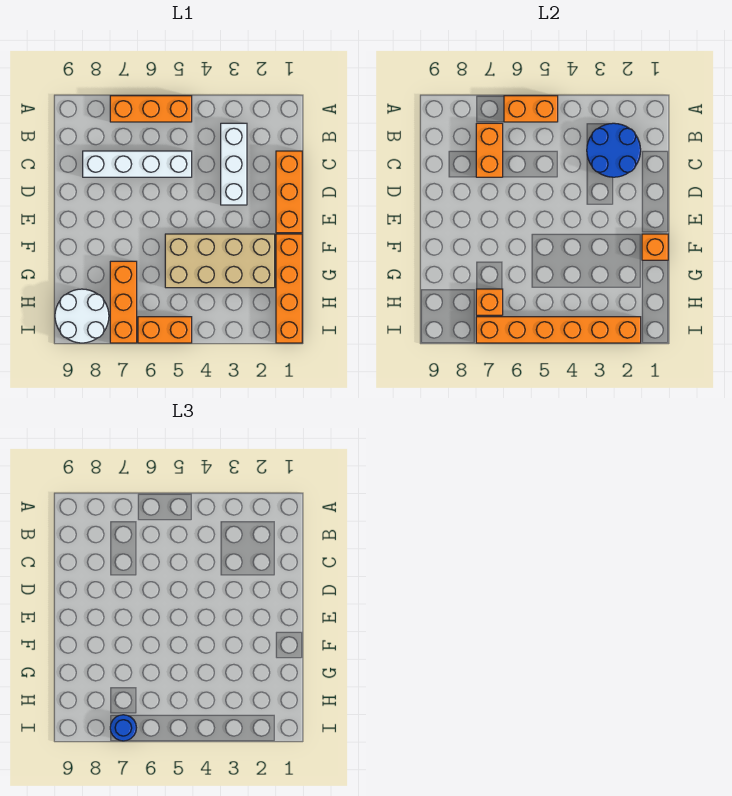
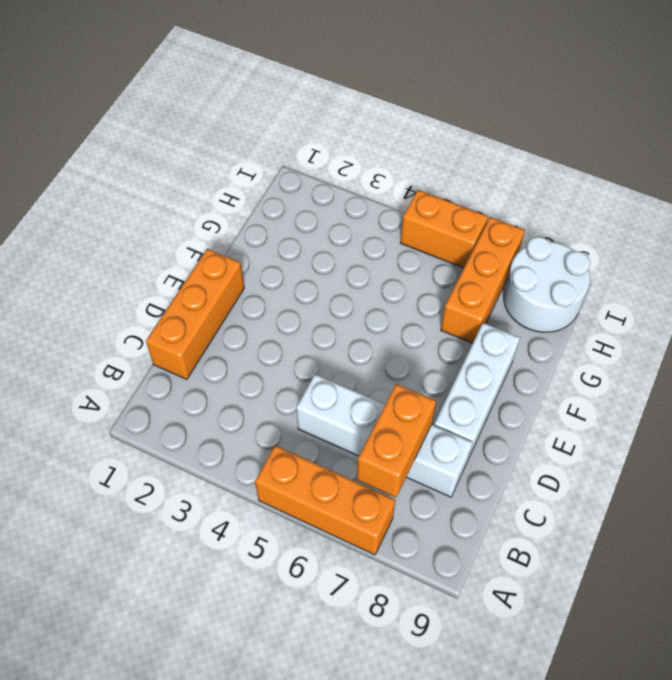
white 1x3 brick [434,323,520,459] -> white 1x3 brick moved to [221,123,247,205]
none -> orange 1x4 brick [276,234,302,343]
none -> tan 2x4 brick [165,234,275,288]
none -> orange 1x2 brick [504,96,558,122]

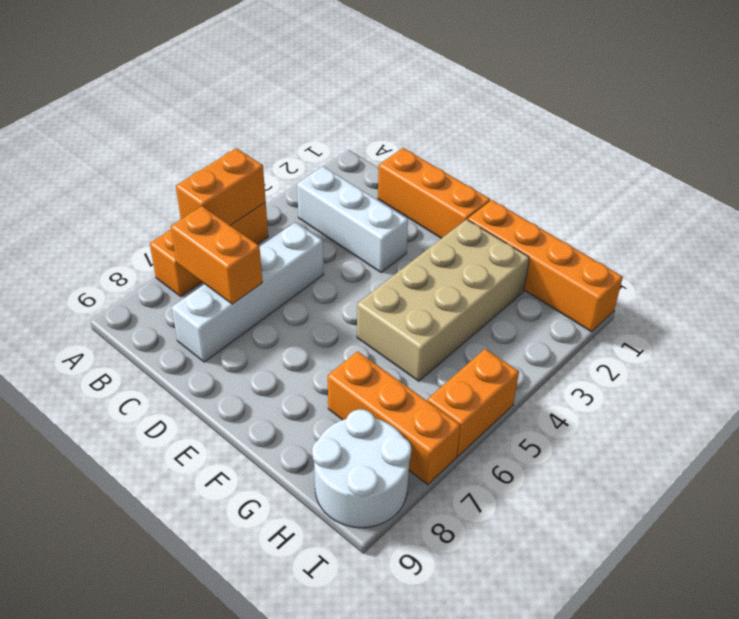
none -> blue 2x2 round brick [587,123,641,177]
none -> orange 1x1 brick [642,234,668,260]
none -> orange 1x1 brick [476,289,503,315]

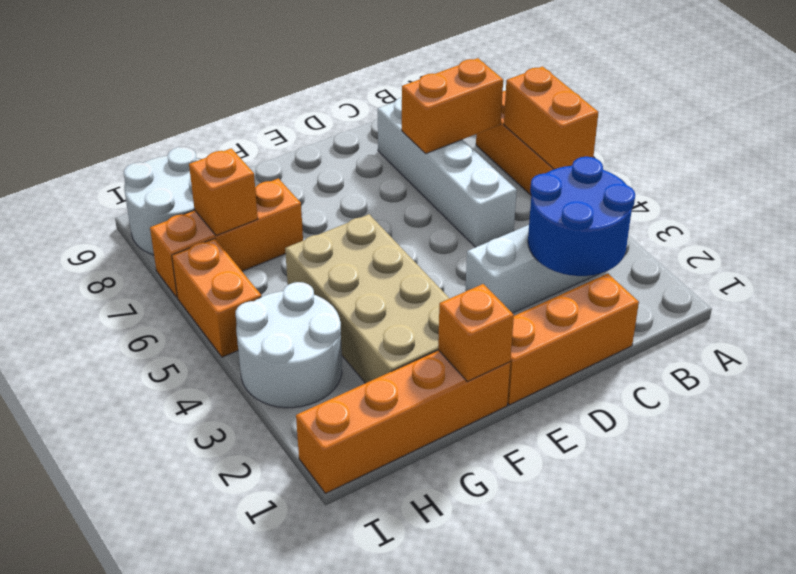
white 2x2 round brick [236,282,342,408] -> none
none -> orange 1x6 brick [476,317,641,343]
none -> blue 1x1 round brick [110,715,136,741]

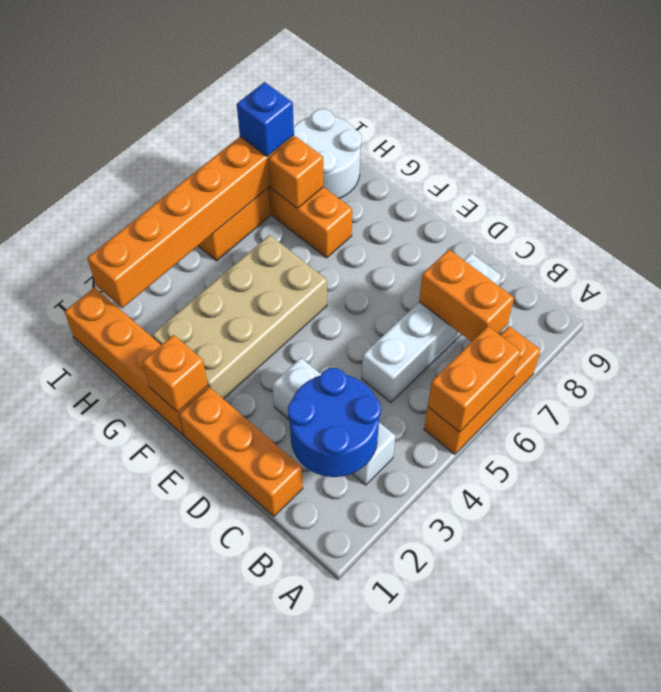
blue 1x1 brick [237,82,294,156] -> blue 1x1 round brick [110,715,136,741]

